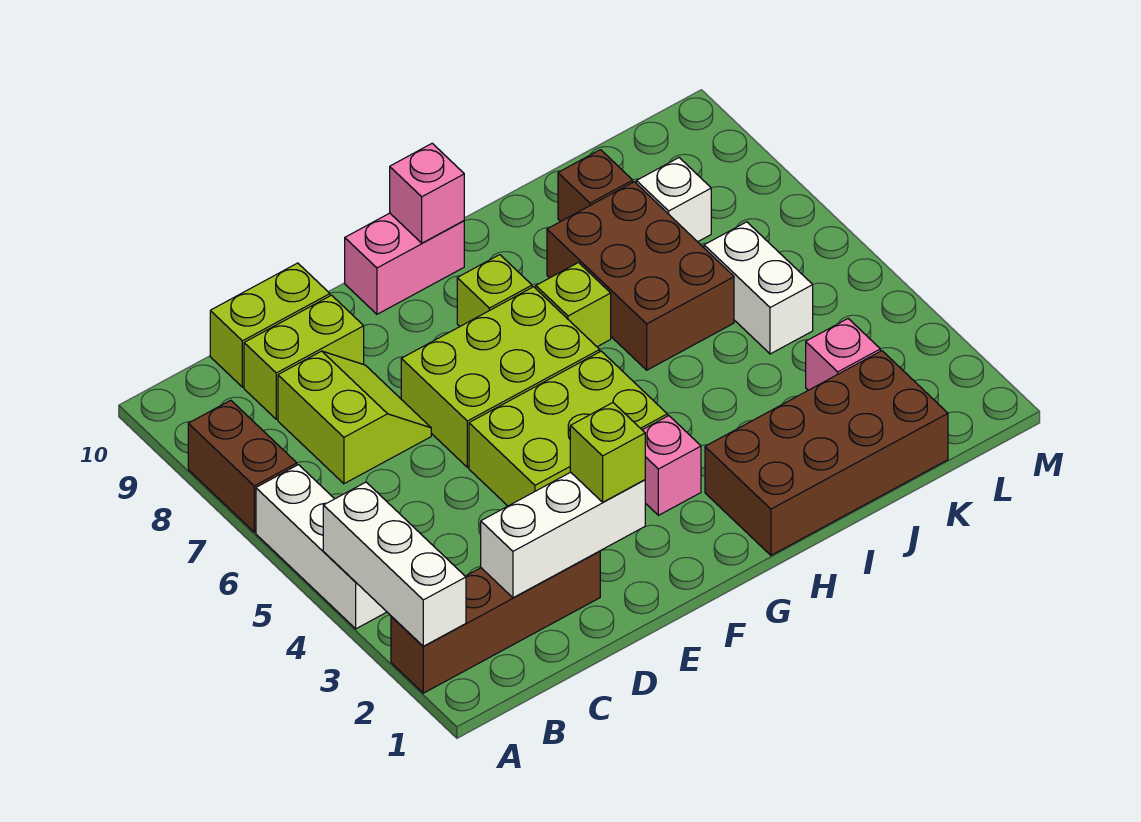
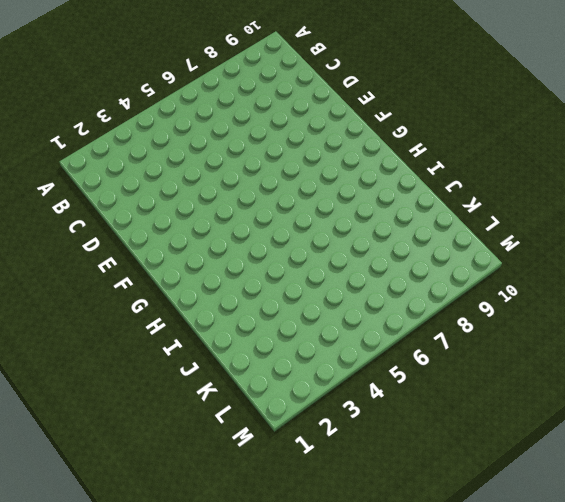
none -> brown 1x4 brick [391,551,600,693]
none -> white 1x3 brick [256,465,386,629]
none -> brown 1x2 brick [188,400,297,532]

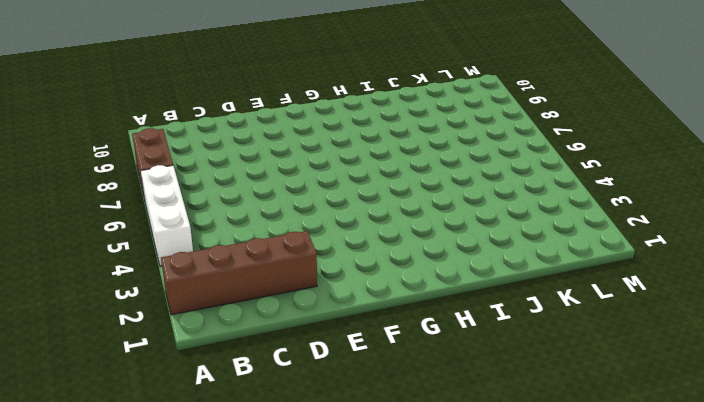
none -> lime 2x2 slope [278,351,431,484]
none -> lime 1x2 brick [244,295,364,419]
none -> lime 1x2 brick [210,263,330,387]

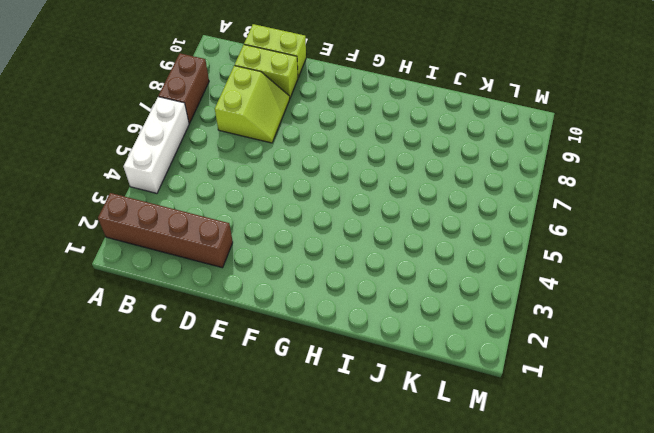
none -> lime 2x3 brick [469,351,667,506]
none -> lime 2x3 brick [401,287,600,467]
none -> pink 1x2 brick [345,213,464,314]

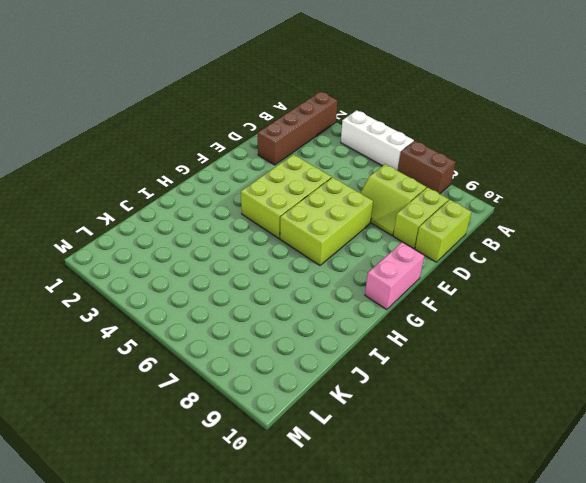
none -> pink 1x1 brick [643,416,701,515]
none -> lime 1x1 brick [457,255,532,326]
none -> brown 2x4 brick [705,351,948,555]

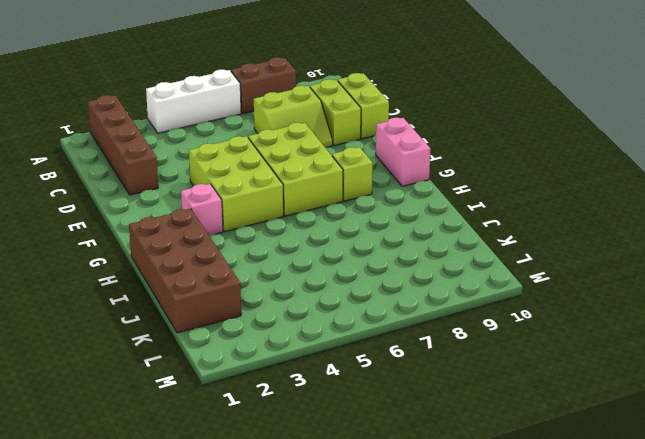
none -> lime 1x1 brick [536,263,611,347]
none -> brown 2x3 brick [547,182,734,370]
none -> brown 1x1 brick [558,150,633,222]

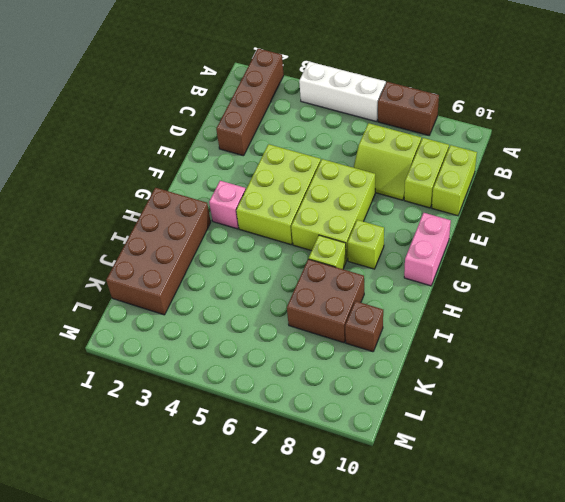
brown 2x2 brick [287,259,364,343] -> brown 2x3 brick [547,182,734,370]
none -> pink 1x1 brick [806,319,880,390]
none -> white 1x2 brick [704,222,813,354]
none -> white 1x1 brick [636,158,711,242]

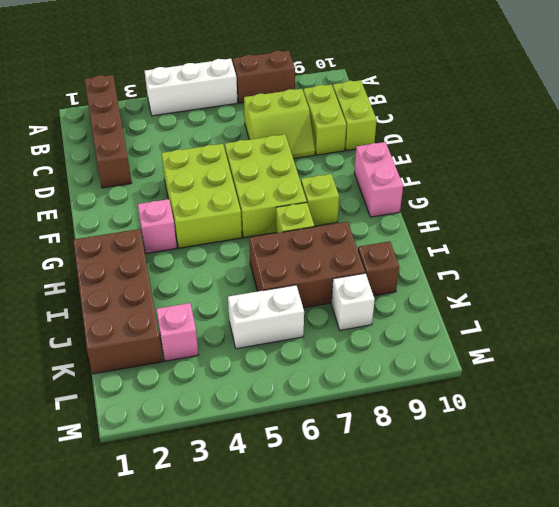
none -> white 1x3 brick [323,482,466,646]
none -> white 1x3 brick [481,472,645,598]
none -> pink 1x1 brick [390,143,464,243]

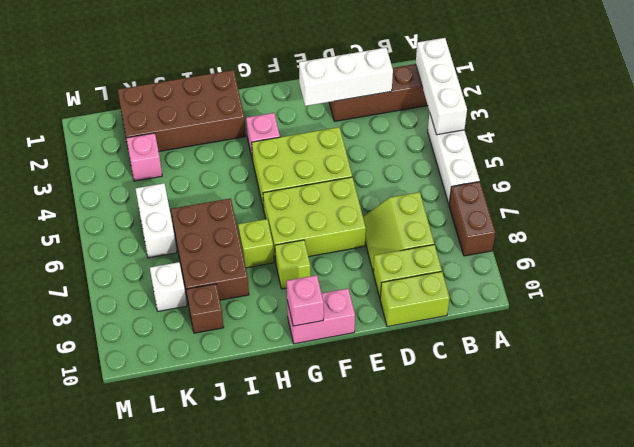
none -> lime 1x1 brick [570,403,645,502]

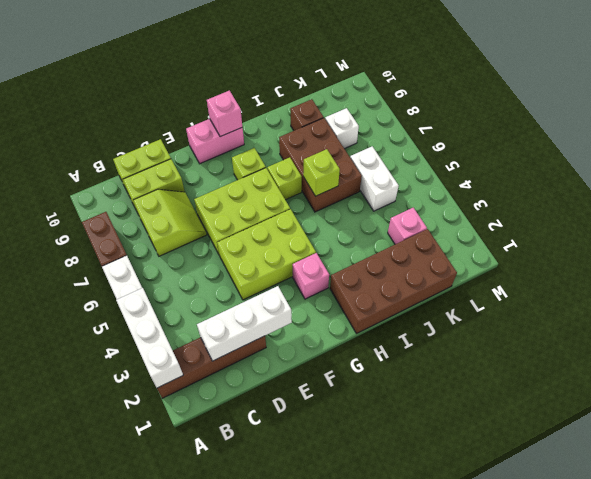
lime 1x1 brick [303,149,340,196] -> lime 1x1 brick moved to [570,403,645,502]

